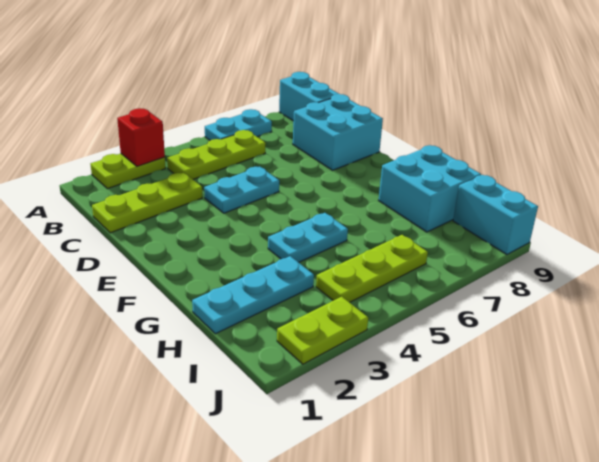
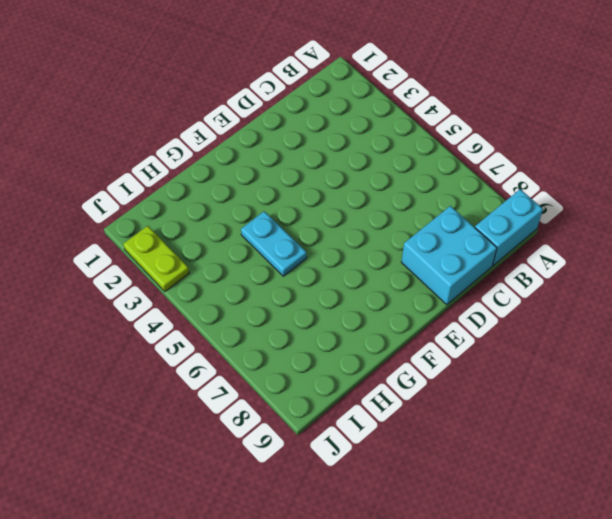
none -> lime 1x2 plate [90,154,165,189]
none -> cyan 1x2 plate [205,109,272,140]
none -> lime 1x3 plate [167,130,266,179]

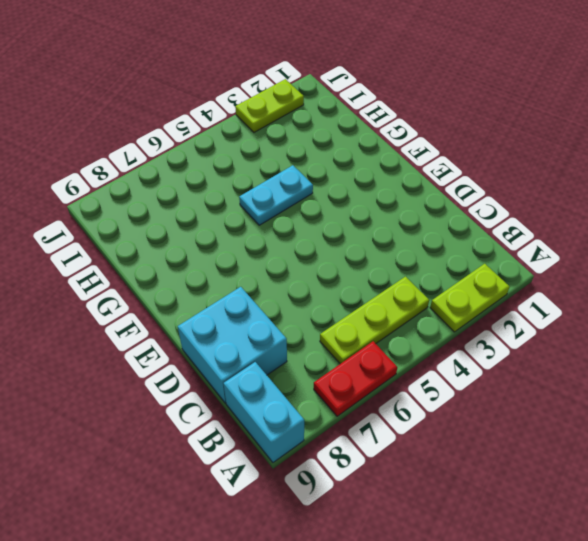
red 1x2 plate [314,341,397,416] -> cyan 1x2 plate [205,109,272,140]
none -> lime 1x3 plate [92,173,202,233]
none -> cyan 1x2 plate [204,167,279,213]
none -> cyan 2x2 brick [378,145,481,232]

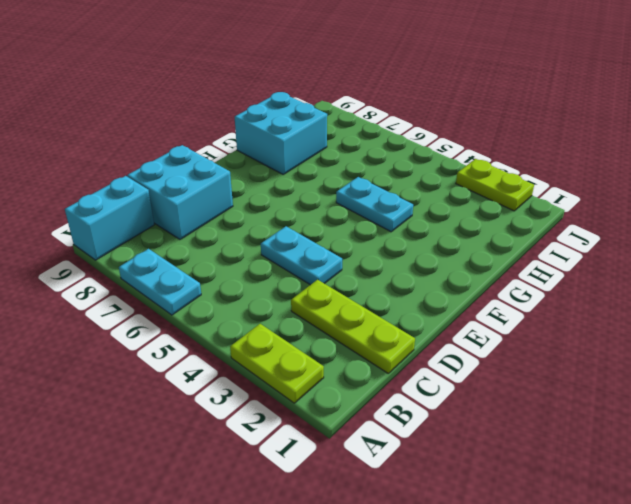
none -> lime 1x3 plate [167,130,266,179]
none -> cyan 1x3 plate [192,256,314,334]
none -> lime 1x3 plate [316,235,428,302]

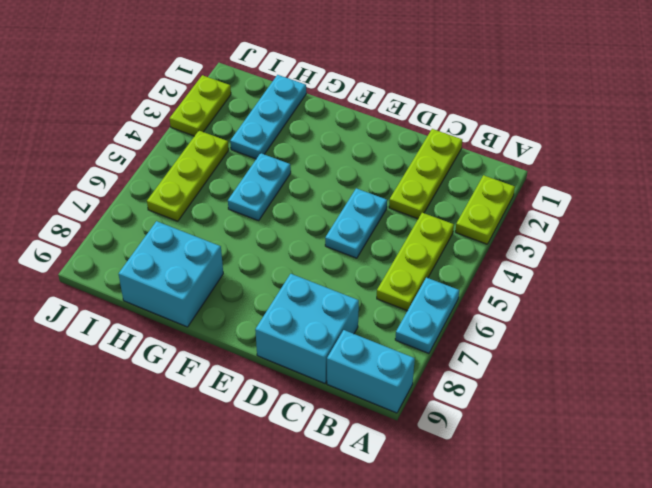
none -> cyan 1x2 brick [453,175,538,255]
none -> red 1x1 brick [117,108,165,166]

